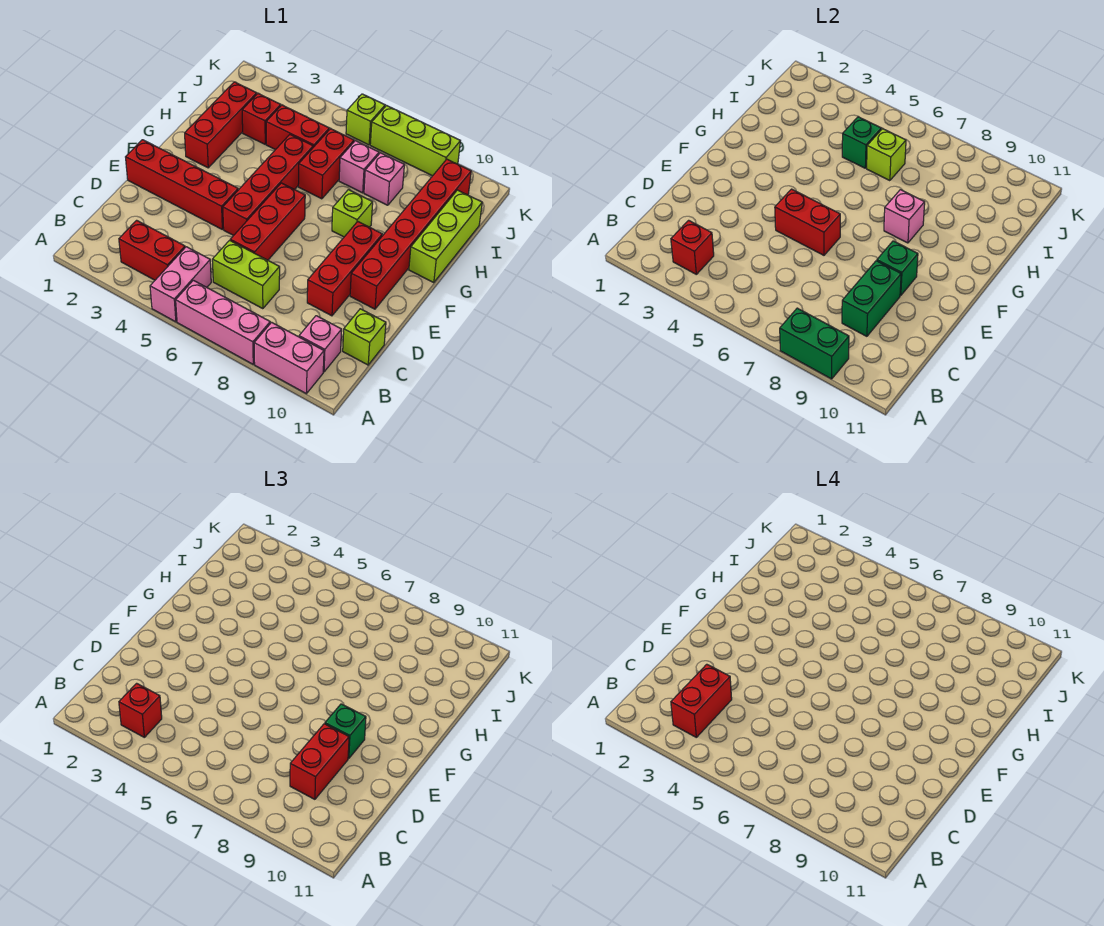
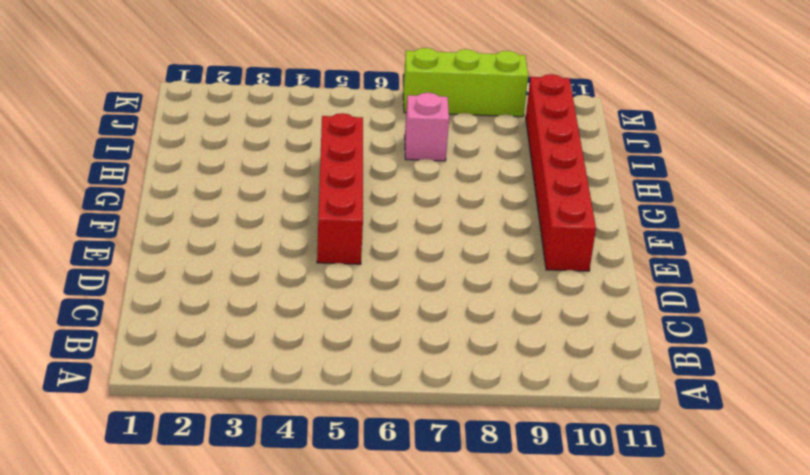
none -> pink 1x2 brick [150,247,211,322]
none -> pink 1x3 brick [176,280,270,364]
none -> pink 1x2 brick [254,322,324,394]
none -> red 1x2 brick [119,220,185,280]

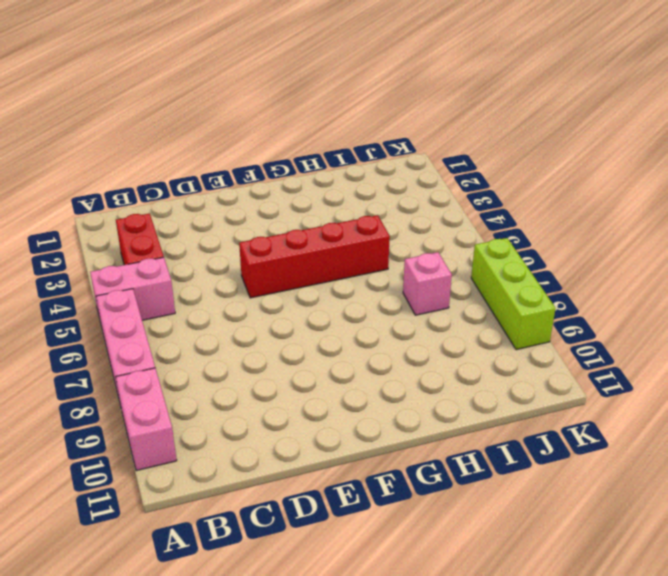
none -> pink 1x1 brick [299,316,342,372]
none -> lime 1x2 brick [212,240,280,309]
none -> lime 1x1 brick [343,309,386,365]
none -> red 1x3 brick [230,183,305,260]

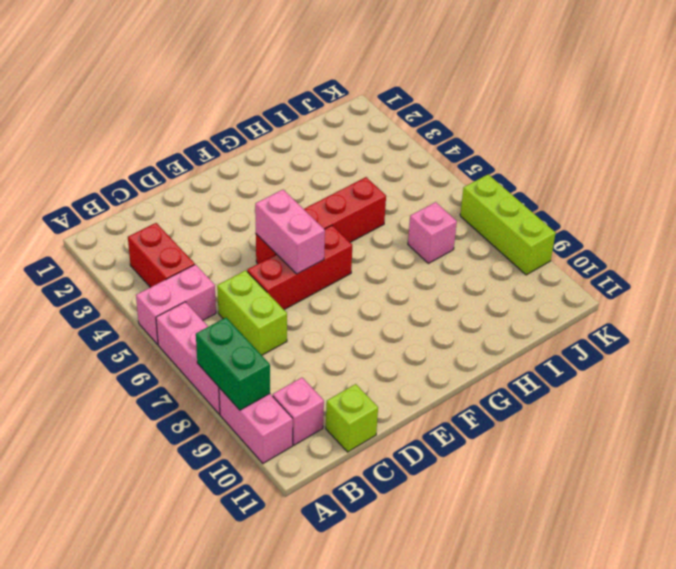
pink 1x2 brick [255,190,325,274] -> red 1x2 brick [775,189,840,255]
none -> red 1x3 brick [307,222,382,316]
none -> red 1x4 brick [126,140,238,229]
none -> red 1x6 brick [350,159,471,309]
none -> red 1x3 brick [185,82,257,168]

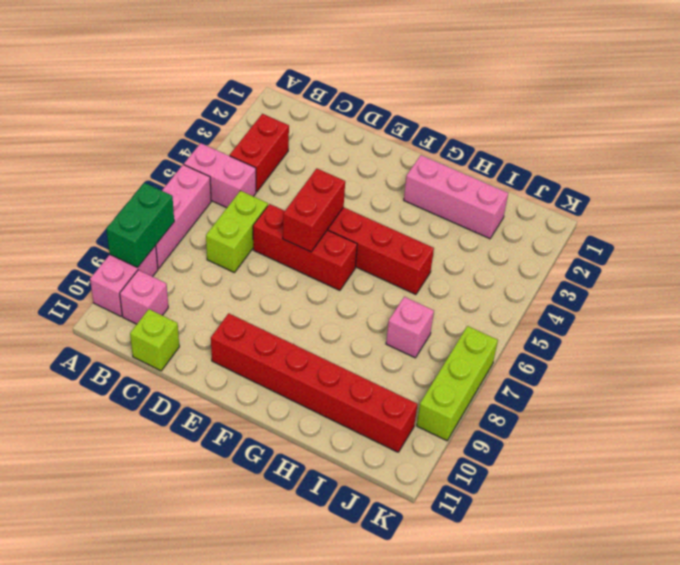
pink 1x3 brick [404,155,508,239] -> red 1x3 brick [185,82,257,168]
none -> red 1x3 brick [307,222,382,316]
none -> red 1x4 brick [126,140,238,229]
none -> lime 1x1 brick [332,190,373,237]
none -> lime 1x3 brick [409,190,482,283]

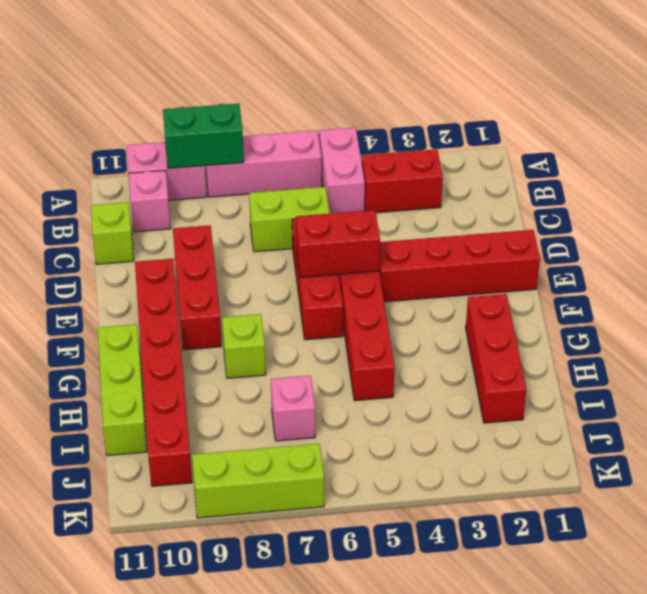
none -> red 1x2 brick [298,129,354,199]
none -> red 1x1 brick [242,93,281,144]
none -> red 1x2 brick [266,105,329,150]
none -> pink 1x1 brick [364,153,404,205]

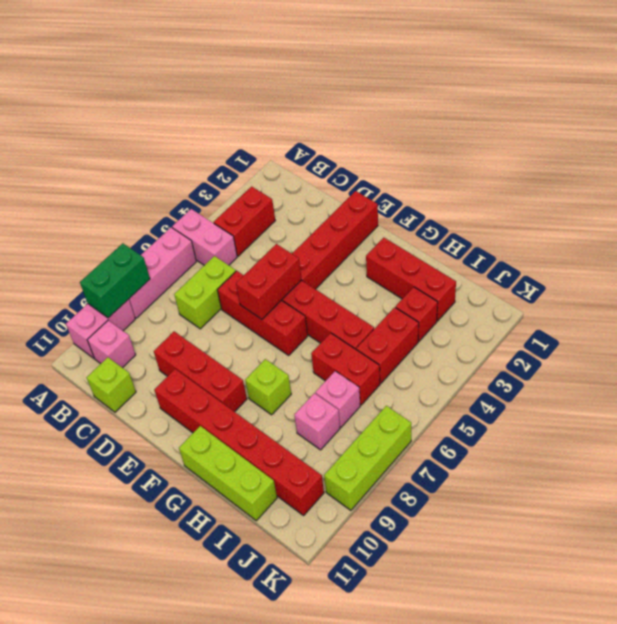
none -> lime 1x1 brick [346,94,385,145]
none -> red 1x1 brick [671,220,714,274]
none -> green 1x2 brick [842,261,901,336]
none -> green 1x1 brick [877,241,918,296]

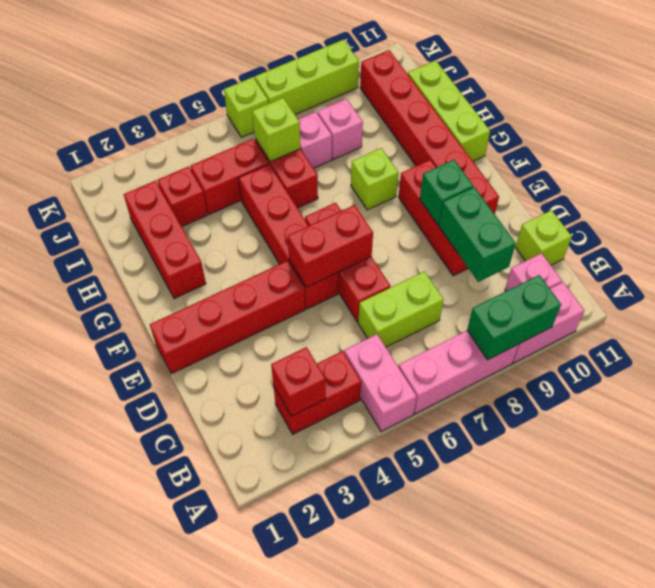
none -> pink 1x1 brick [884,190,925,243]
none -> green 1x1 brick [842,117,881,168]
none -> red 1x1 brick [119,683,162,737]
none -> red 1x2 brick [290,724,349,799]

